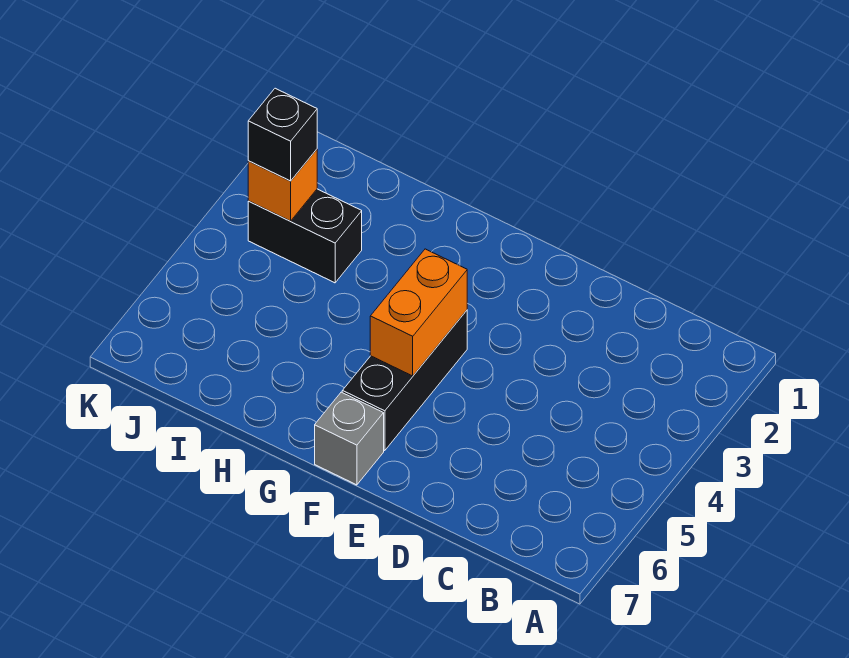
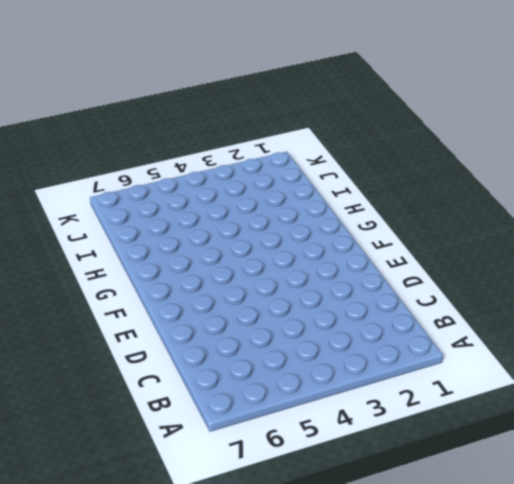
none -> black 1x3 brick [342,310,467,451]
none -> grey 1x1 brick [315,392,384,485]

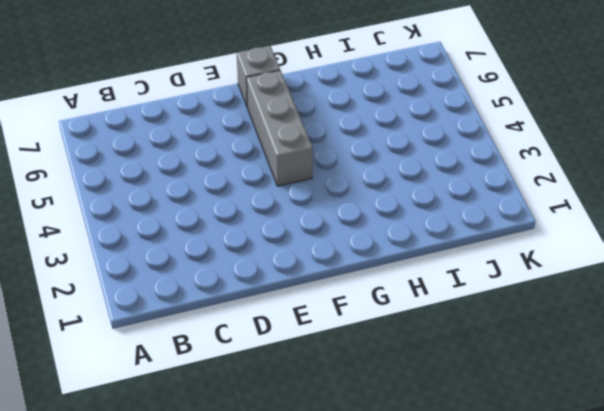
grey 1x3 brick [246,70,313,186] -> black 1x3 brick [342,310,467,451]
none -> black 1x2 brick [248,189,362,283]
none -> orange 1x2 brick [370,249,467,376]

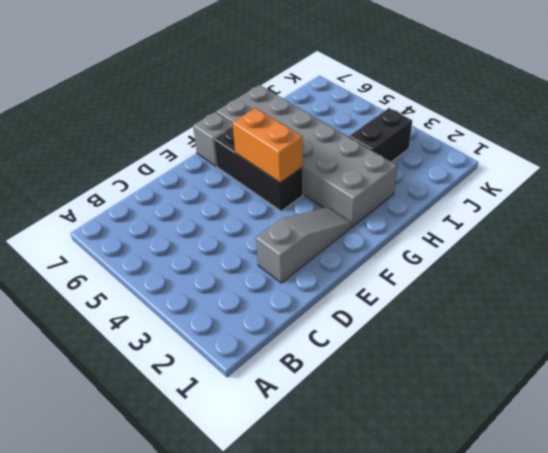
grey 1x3 slope [256,207,352,283] -> none
grey 2x6 brick [216,85,397,227] -> none
none -> orange 1x1 brick [248,149,317,221]
none -> black 1x1 brick [248,88,317,181]

